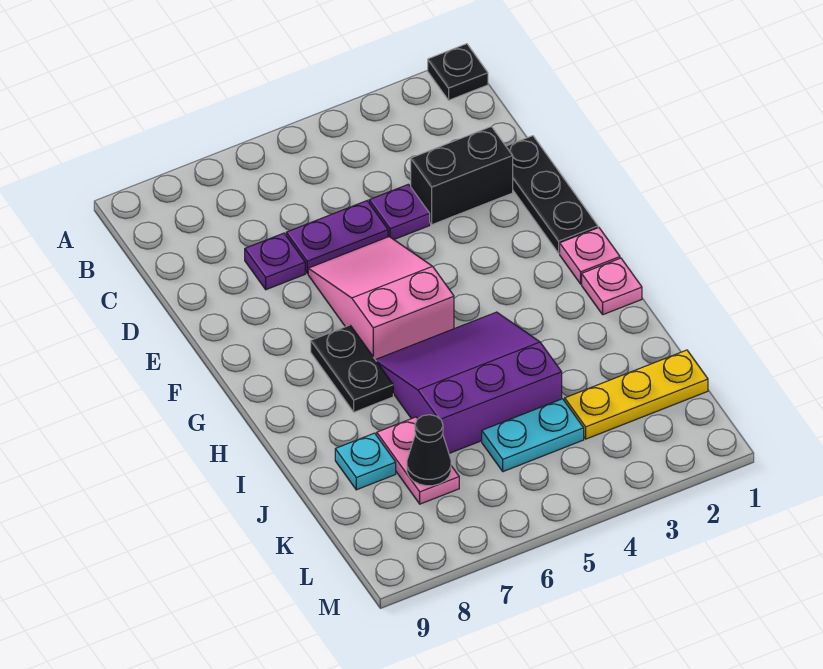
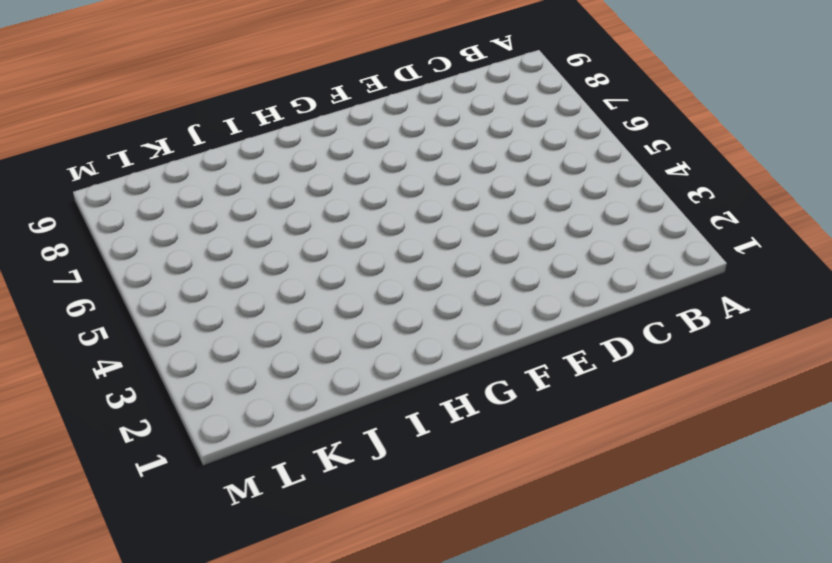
none -> black 1x1 plate [428,44,488,100]
none -> black 1x3 plate [506,136,598,253]
none -> black 1x2 brick [411,126,513,225]

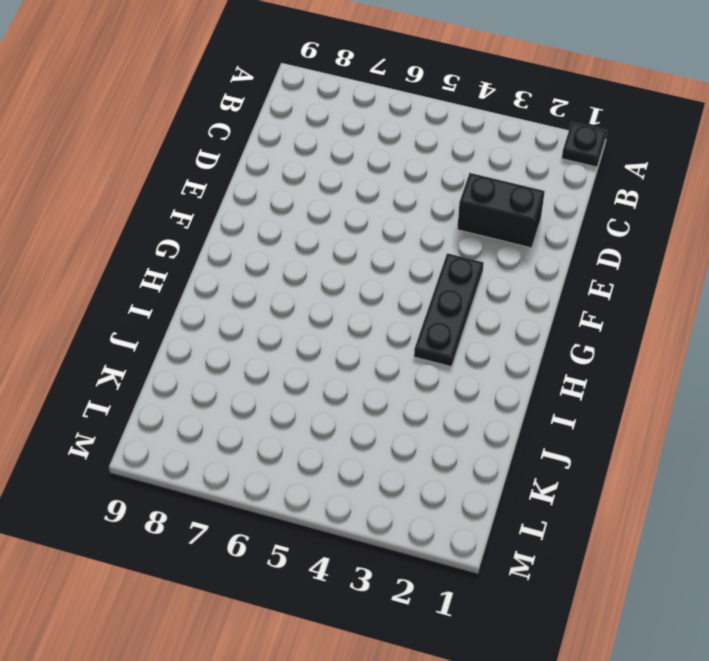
black 1x3 plate [414,253,484,367] -> black 1x3 plate moved to [506,136,598,253]
none -> purple 1x1 plate [369,184,430,239]
none -> purple 1x2 plate [286,201,388,273]
none -> purple 1x1 plate [245,233,305,290]

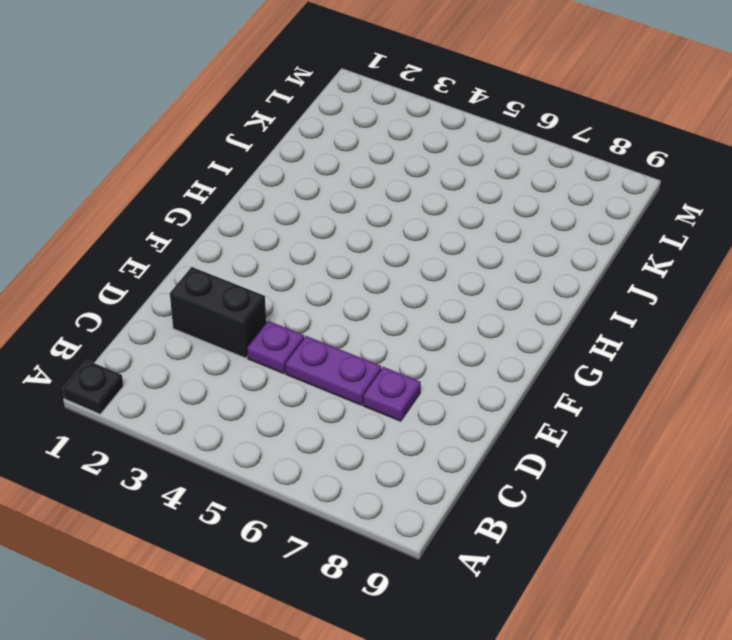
none -> black 1x3 plate [506,136,598,253]
none -> pink 2x3 slope [308,237,454,360]
none -> pink 1x1 plate [560,228,620,284]

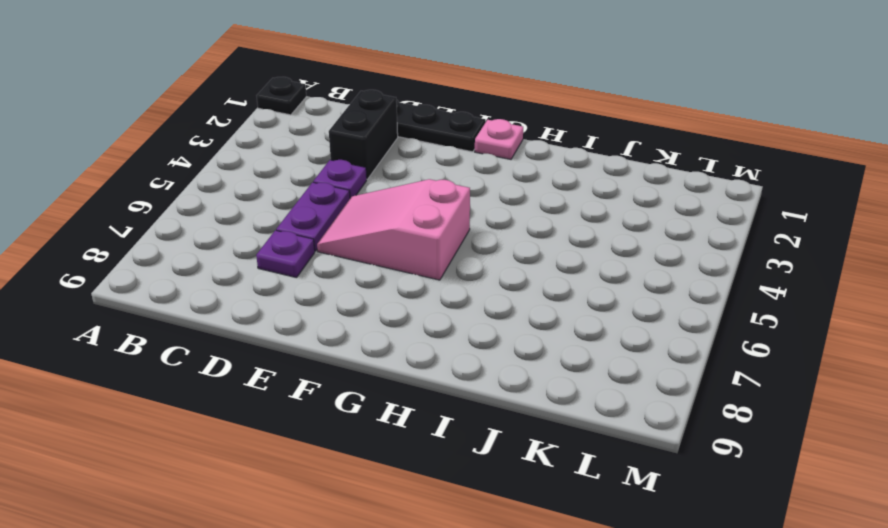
none -> black 1x2 plate [311,325,393,412]
none -> pink 1x1 plate [582,258,642,315]
none -> purple 3x3 slope [376,312,562,453]

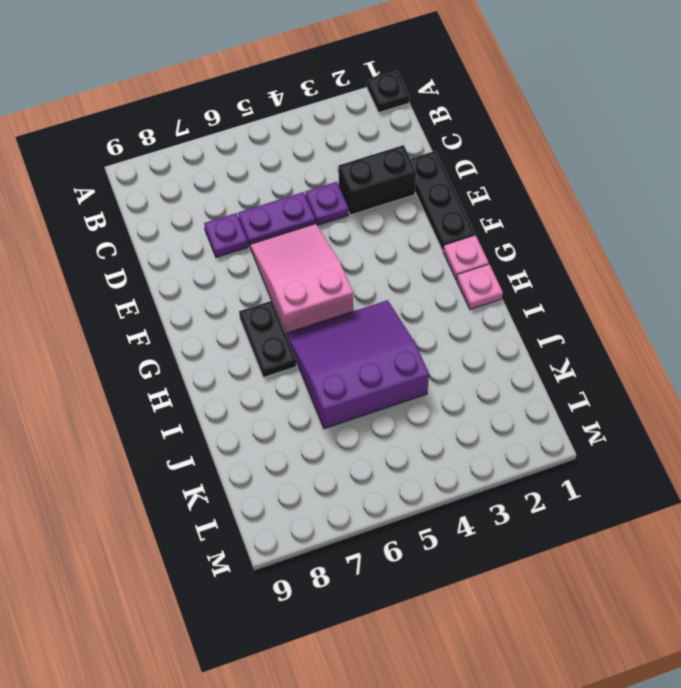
none -> pink 1x2 plate [377,417,459,504]
none -> cyan 1x1 plate [335,433,396,490]
none -> yellow 1x3 plate [565,350,708,439]

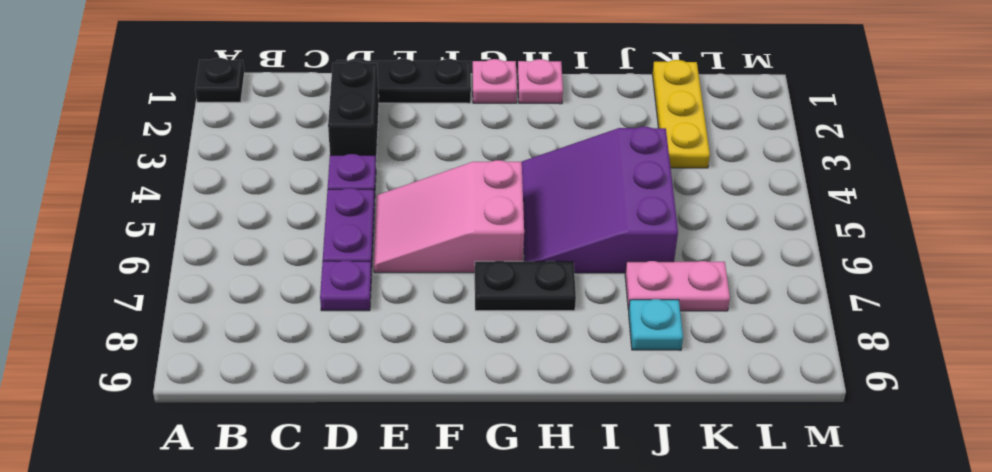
none -> cyan 1x2 plate [482,399,584,472]
none -> black 1x1 cone [407,415,451,486]

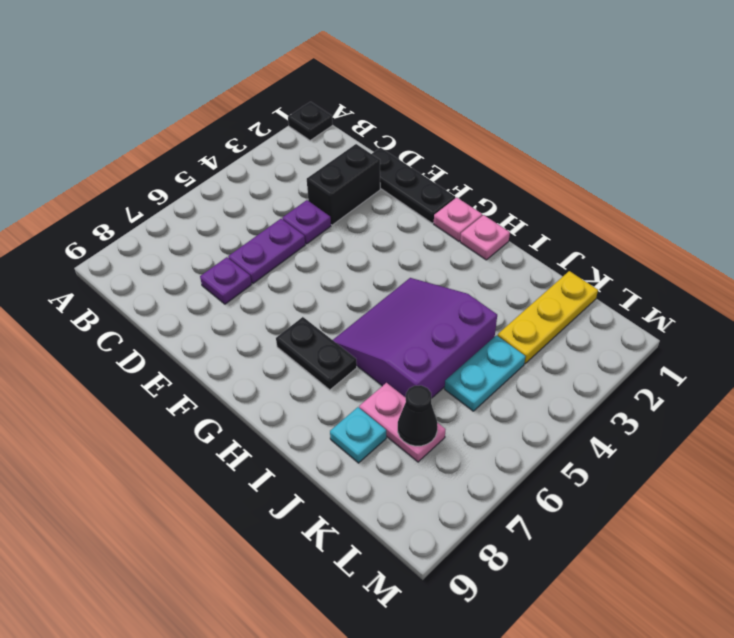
none -> pink 2x3 slope [308,237,454,360]

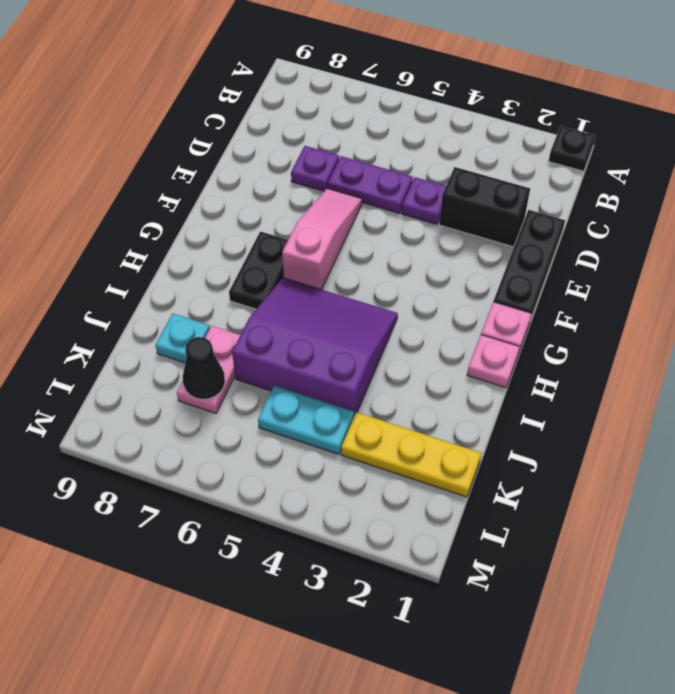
pink 1x3 slope [282,188,362,290] -> pink 2x3 slope [308,237,454,360]

